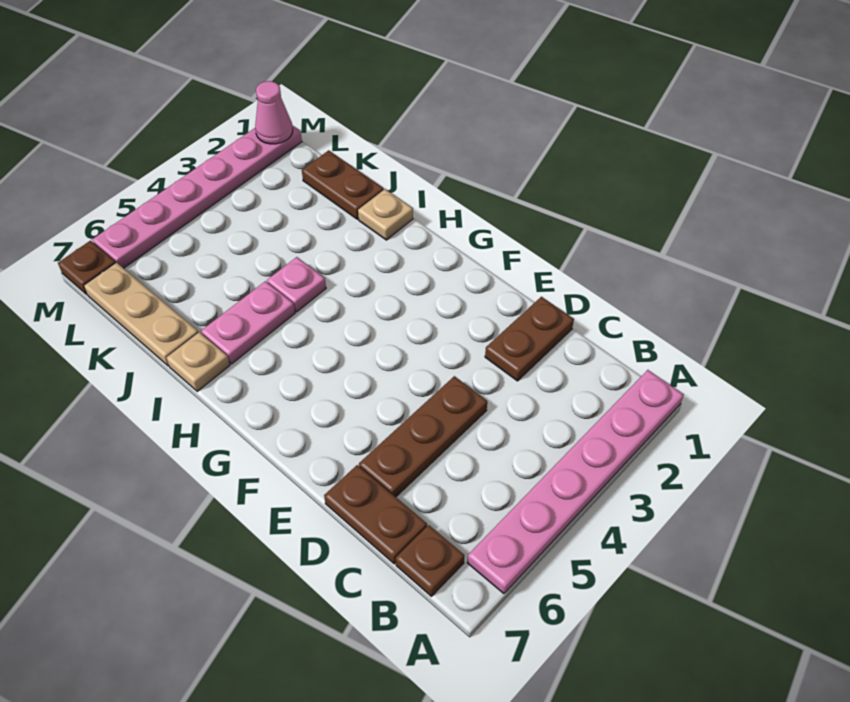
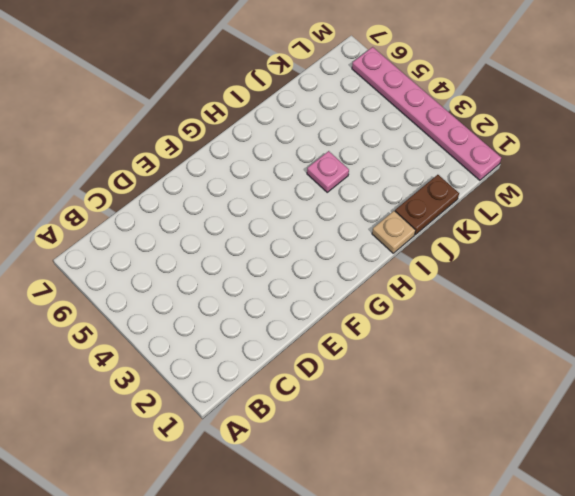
none -> pink 1x6 plate [467,370,684,594]
none -> brown 1x1 plate [396,525,464,596]
none -> brown 1x2 plate [324,465,427,564]

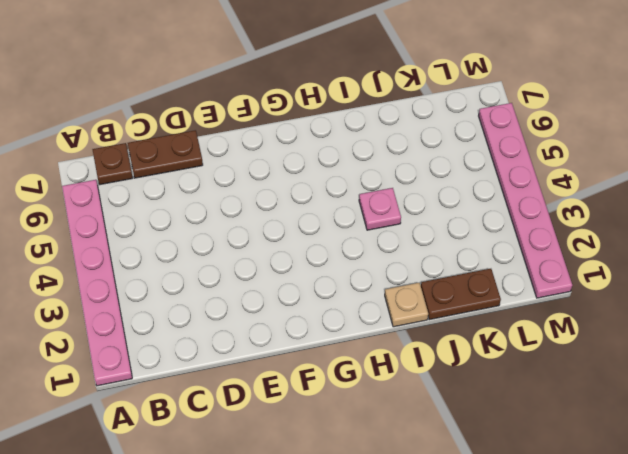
none -> brown 1x2 plate [485,297,574,381]
none -> brown 1x3 plate [359,376,487,497]
none -> pink 1x2 plate [201,281,295,364]

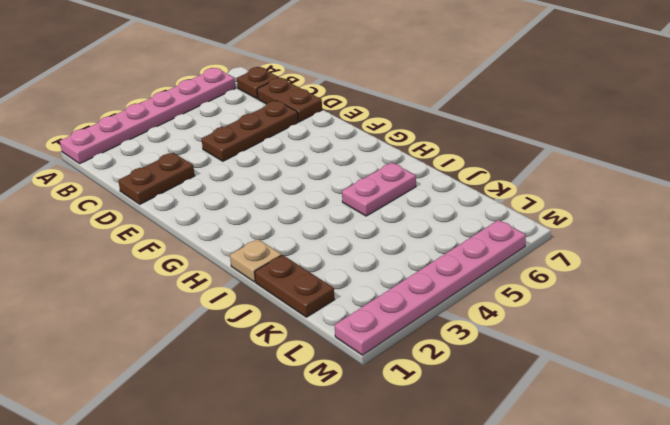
none -> pink 1x1 plate [267,257,326,312]
none -> tan 1x1 plate [166,332,230,392]
none -> tan 1x3 plate [84,262,198,366]

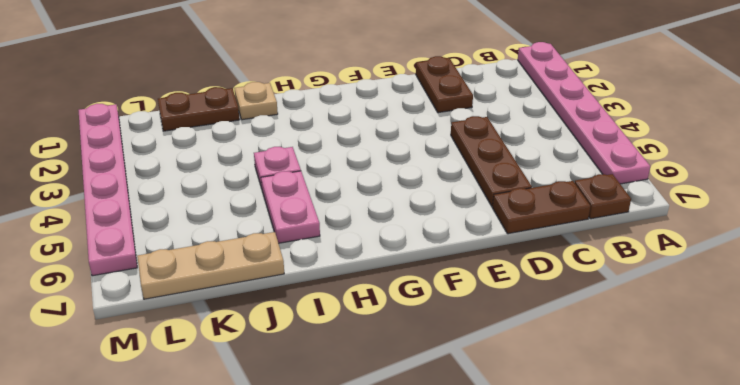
none -> tan 1x1 plate [166,332,230,392]
none -> brown 1x1 plate [58,241,116,295]
none -> pink 1x1 cone [255,81,293,144]

